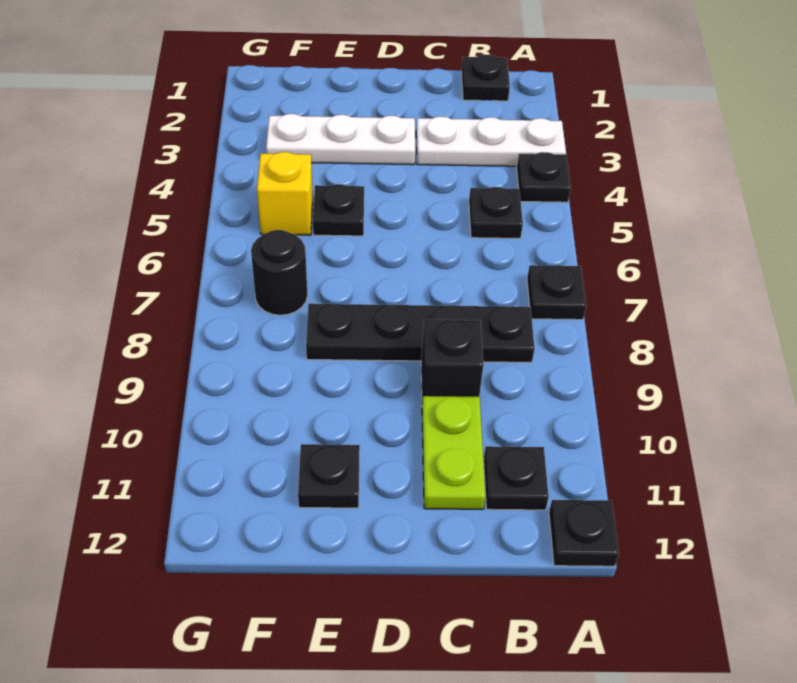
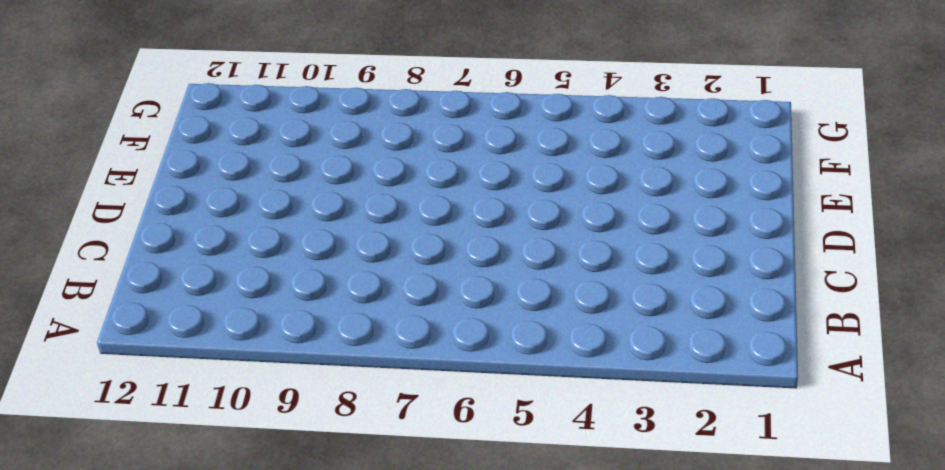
none -> white 1x3 plate [416,116,566,166]
none -> black 1x1 plate [517,152,571,202]
none -> black 1x1 plate [527,265,586,320]

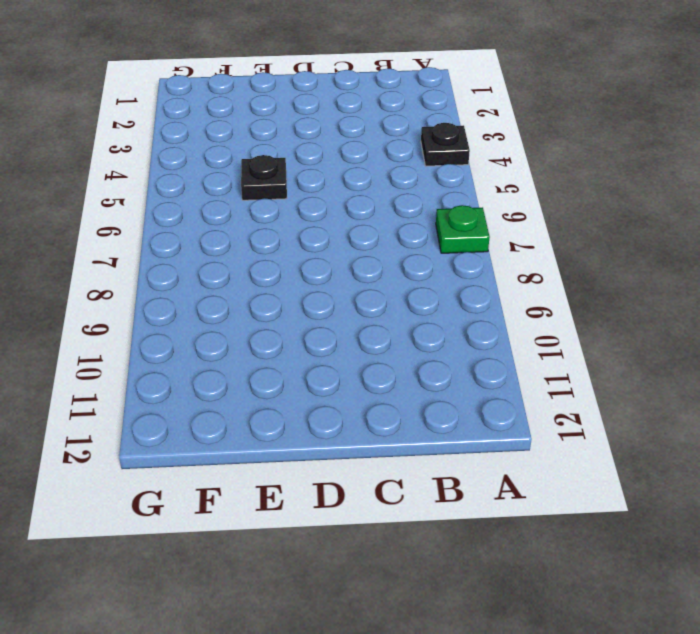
green 1x1 plate [436,205,490,253] -> black 1x1 plate [527,265,586,320]
none -> white 1x3 plate [416,116,566,166]
none -> black 1x1 plate [549,500,619,566]
none -> black 1x1 plate [461,54,510,101]

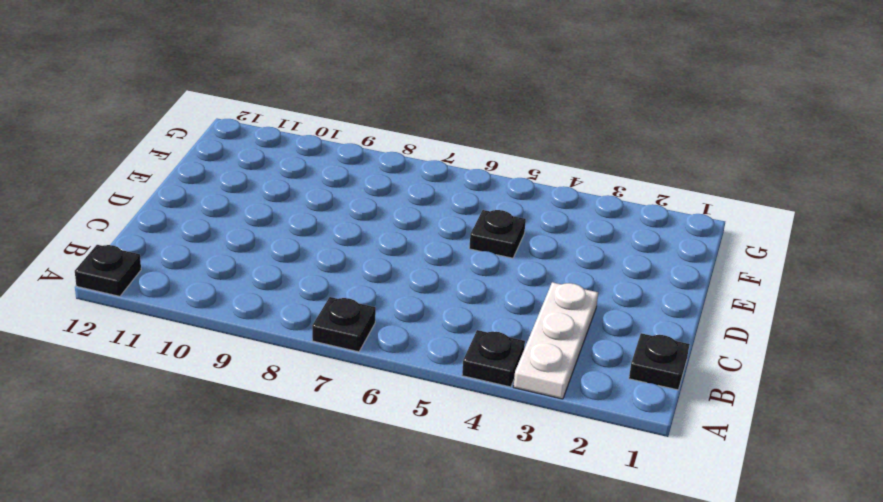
none -> black 1x1 plate [469,187,523,238]
none -> black 1x4 plate [306,304,535,362]
none -> black 1x1 plate [484,446,549,510]

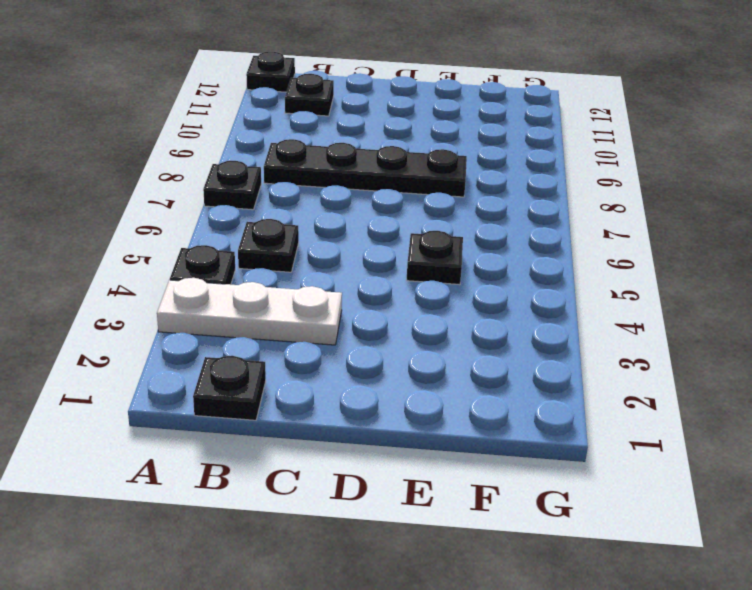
none -> black 1x1 brick [421,320,483,403]
none -> lime 1x2 plate [422,396,485,509]
none -> white 1x3 plate [266,114,415,165]

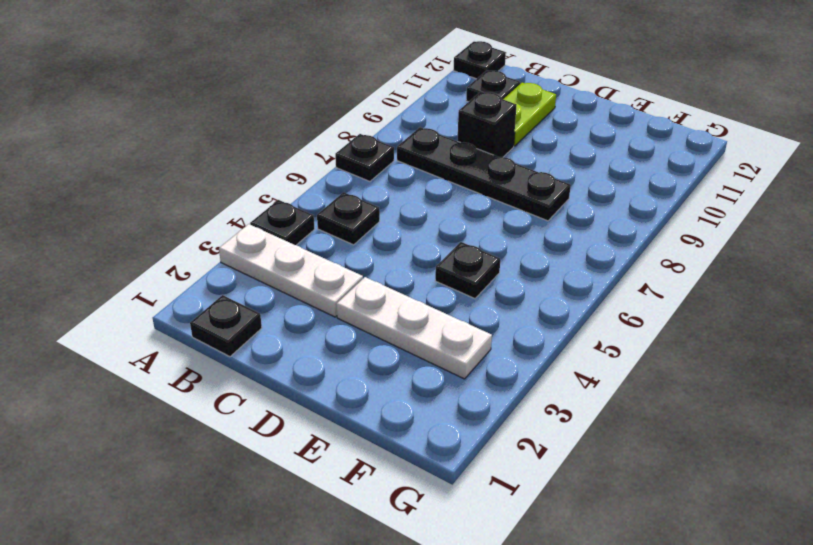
none -> black 1x1 plate [298,444,360,508]
none -> yellow 1x1 brick [257,152,313,235]
none -> black 1x1 round brick [251,230,308,315]

